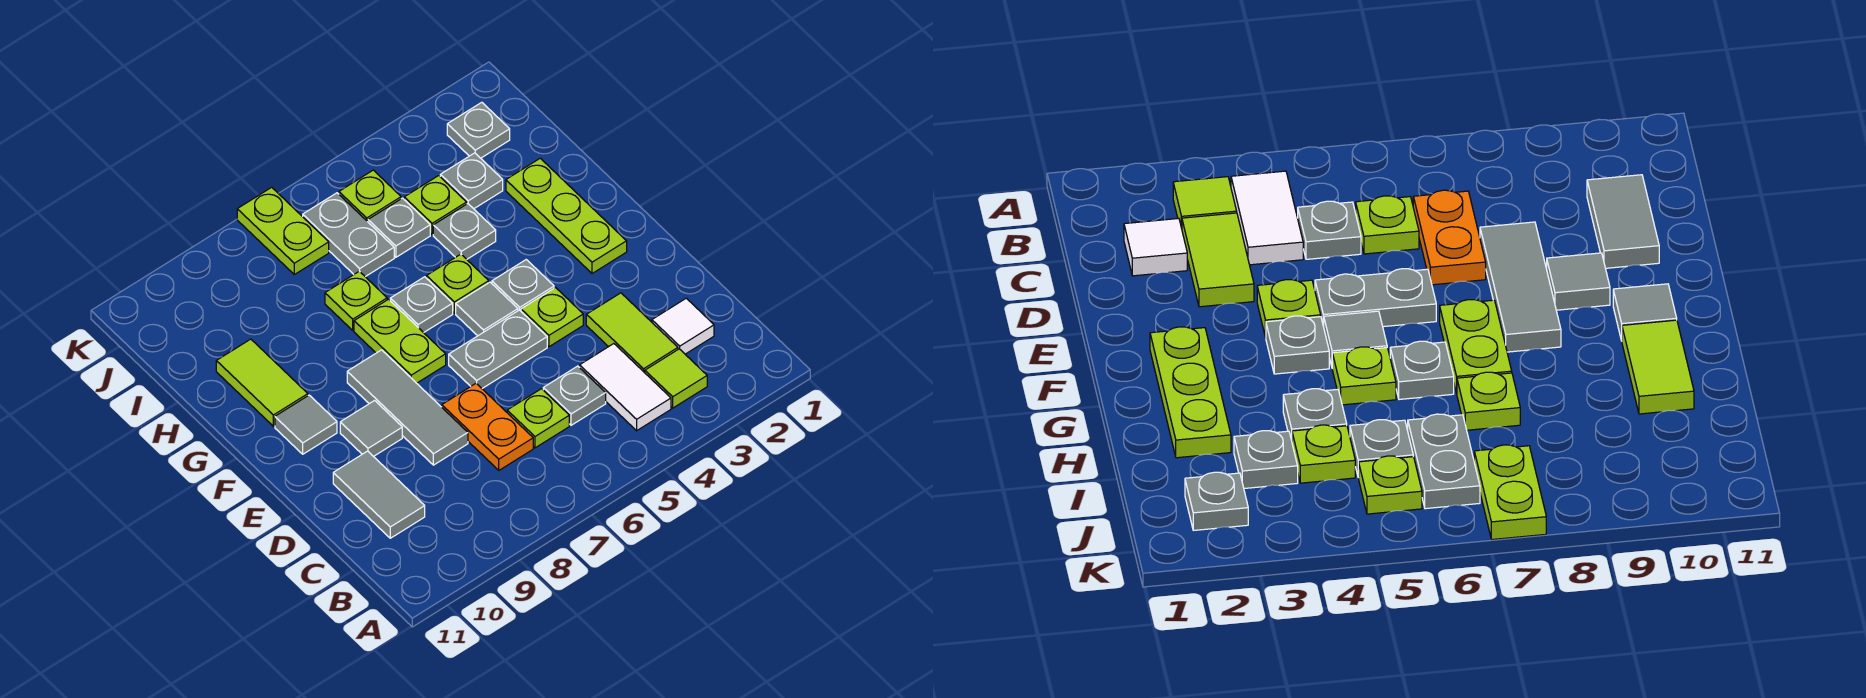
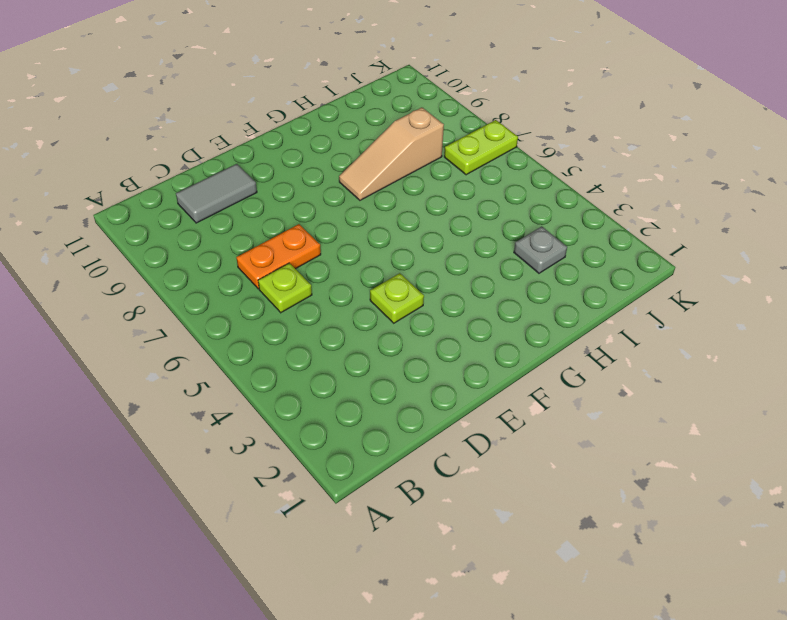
tan 1x3 slope [339,107,444,200] -> none
none -> lime 1x1 tile [645,349,707,408]
none -> white 1x2 tile [580,344,671,431]
none -> white 1x1 tile [652,298,714,354]

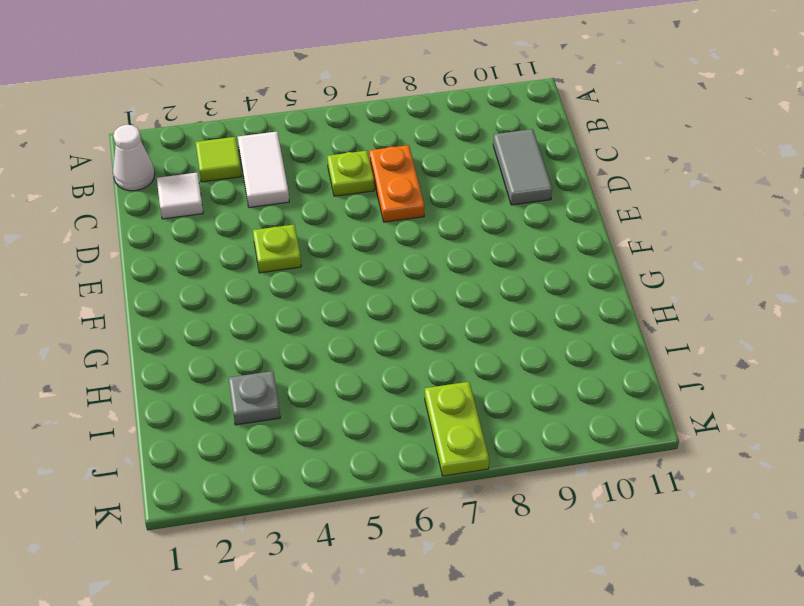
white 1x1 cone [113,125,155,191] -> none
none -> lime 1x2 tile [586,293,678,373]
none -> grey 1x1 plate [543,366,606,425]
none -> grey 1x3 tile [347,350,468,465]

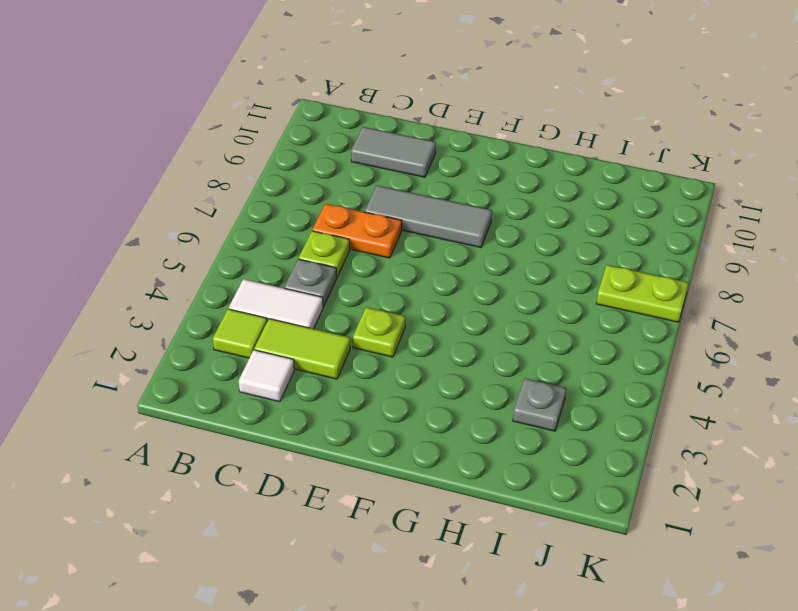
none -> grey 1x2 plate [449,310,547,388]
none -> grey 1x1 tile [340,401,402,457]
none -> lime 1x3 plate [506,158,627,273]

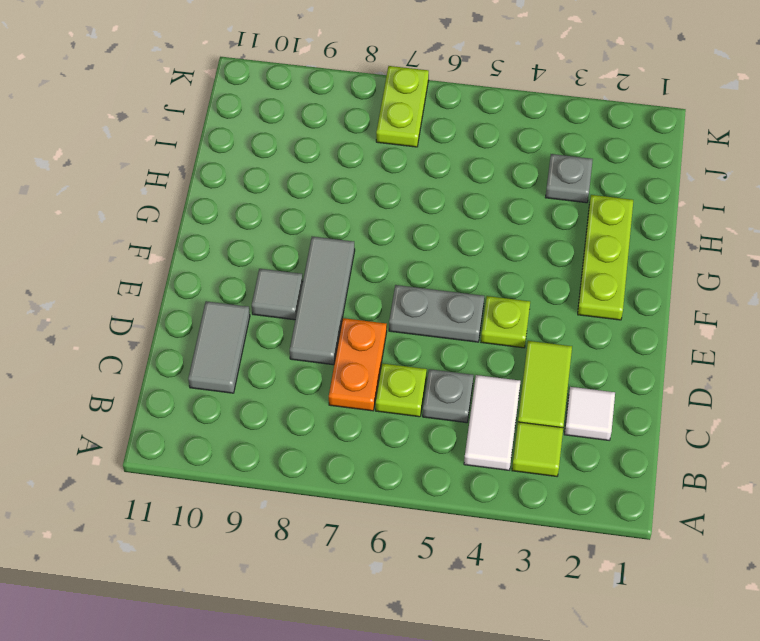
none -> grey 1x1 plate [492,260,554,311]
none -> grey 1x1 tile [456,282,518,336]
none -> lime 1x2 plate [354,299,446,383]

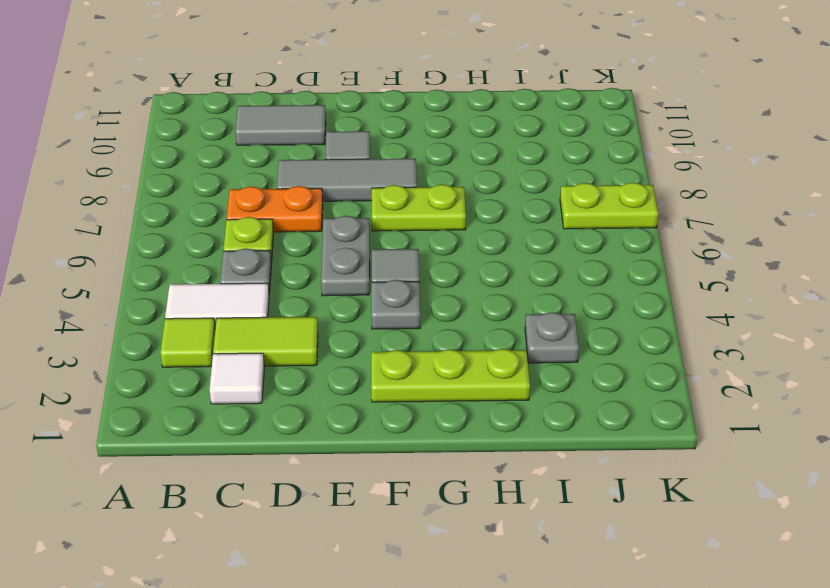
none -> lime 1x1 plate [521,288,583,347]
none -> grey 1x1 tile [275,395,337,454]
none -> lime 1x1 plate [427,254,489,313]

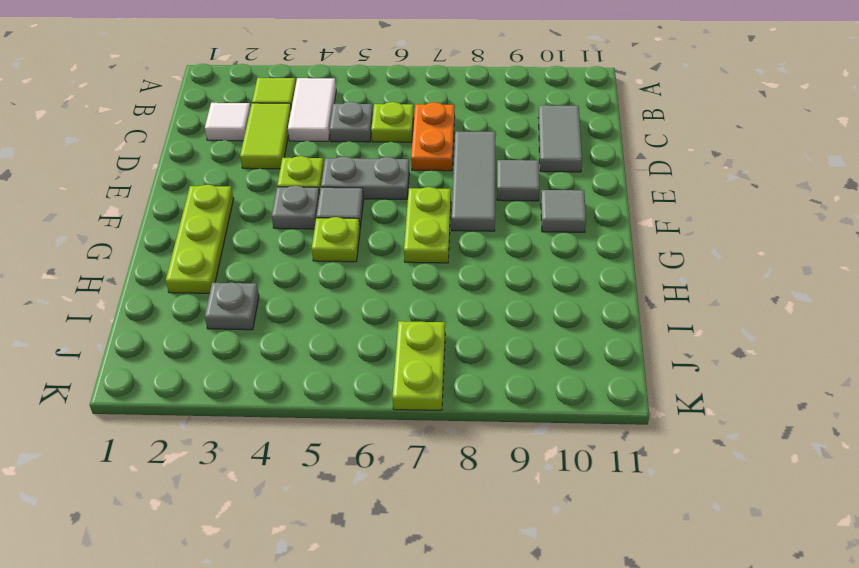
none -> grey 1x1 plate [390,277,453,333]
none -> lime 1x2 tile [216,339,308,426]
none -> grey 1x1 plate [433,204,496,259]

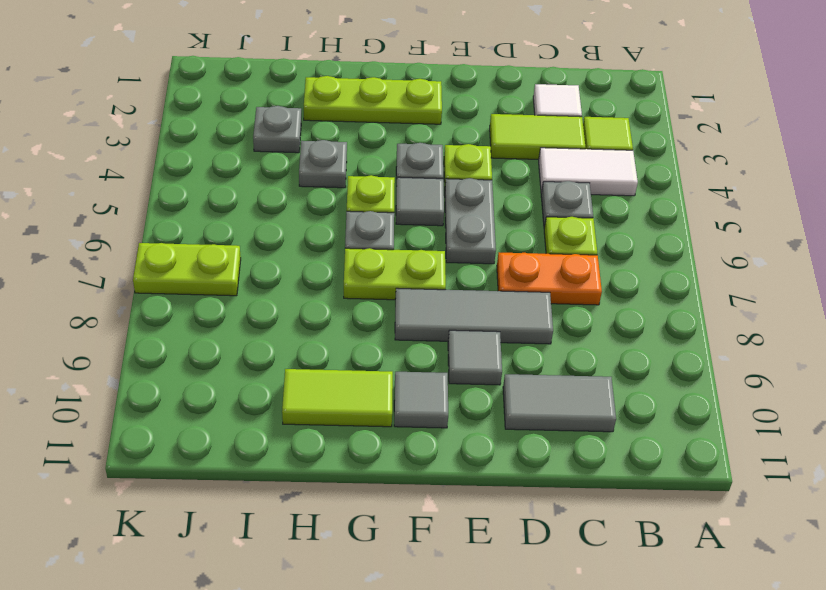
none -> lime 1x1 plate [325,271,387,330]
none -> lime 1x1 plate [404,176,467,235]
none -> grey 1x1 plate [368,198,430,257]

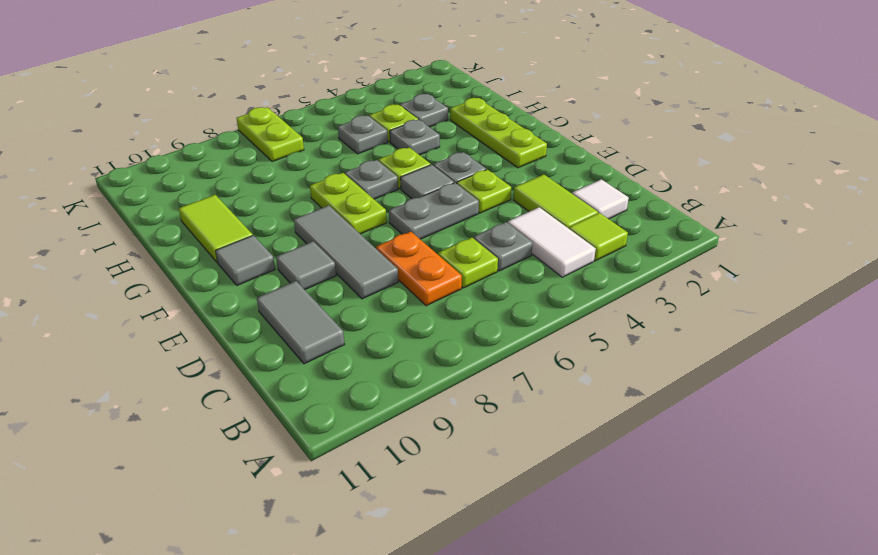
none -> lime 1x1 plate [325,271,387,330]
none -> grey 1x2 plate [303,193,394,277]
none -> grey 1x1 plate [447,102,510,158]

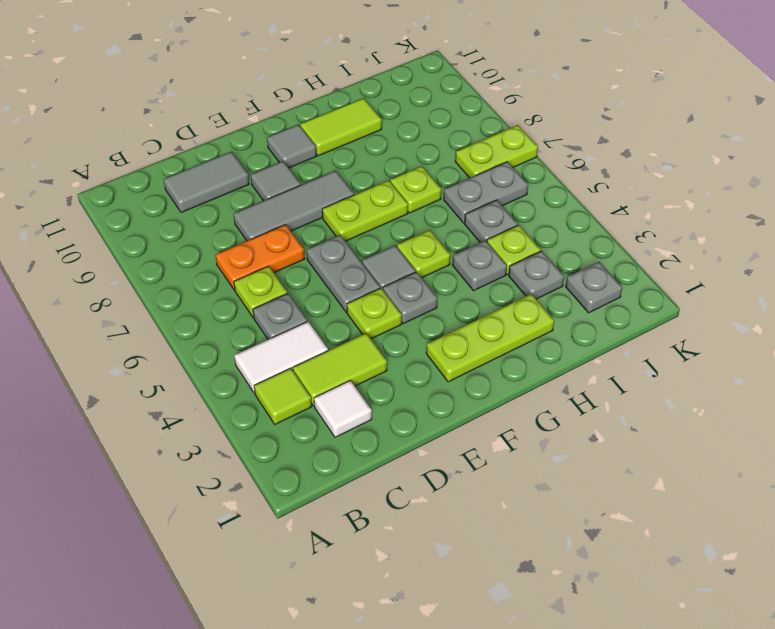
none -> grey 1x1 plate [390,277,453,333]
none -> lime 1x1 plate [339,170,401,222]

